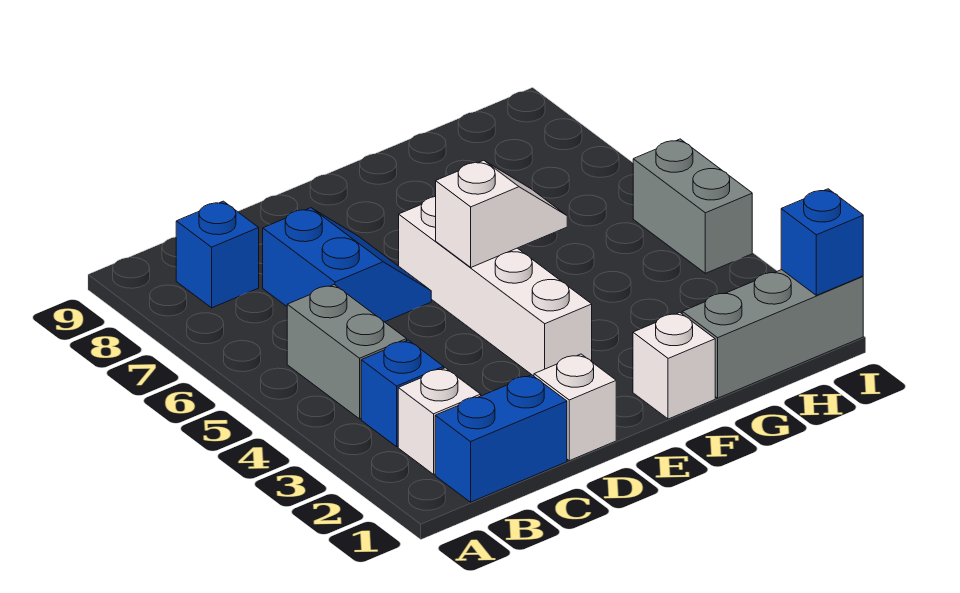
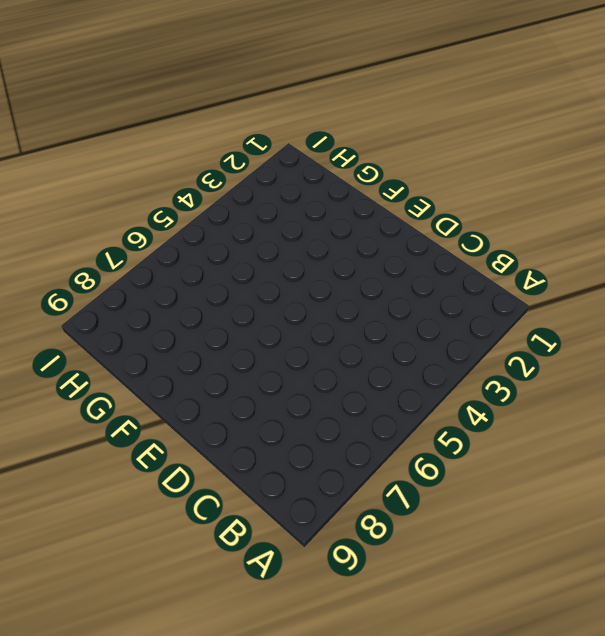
none -> blue 1x2 brick [435,375,567,502]
none -> white 1x1 brick [398,368,481,474]
none -> blue 1x1 brick [361,340,444,447]

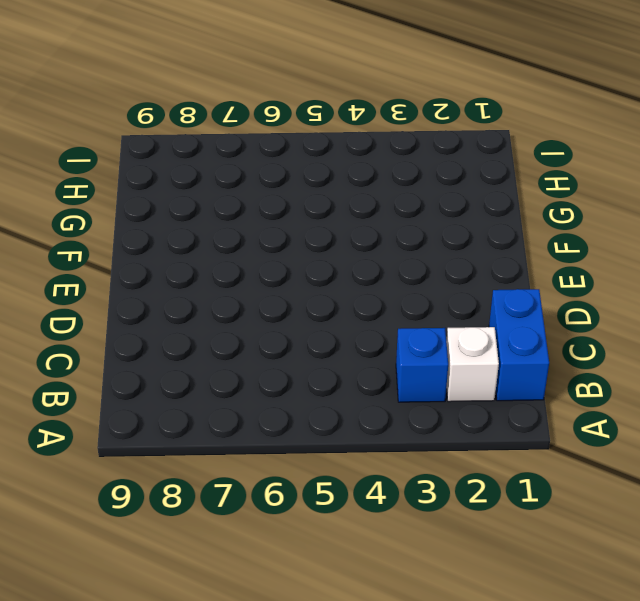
none -> grey 1x2 brick [287,285,407,419]
none -> blue 1x1 brick [176,201,259,308]
none -> blue 2x2 slope [263,208,431,322]

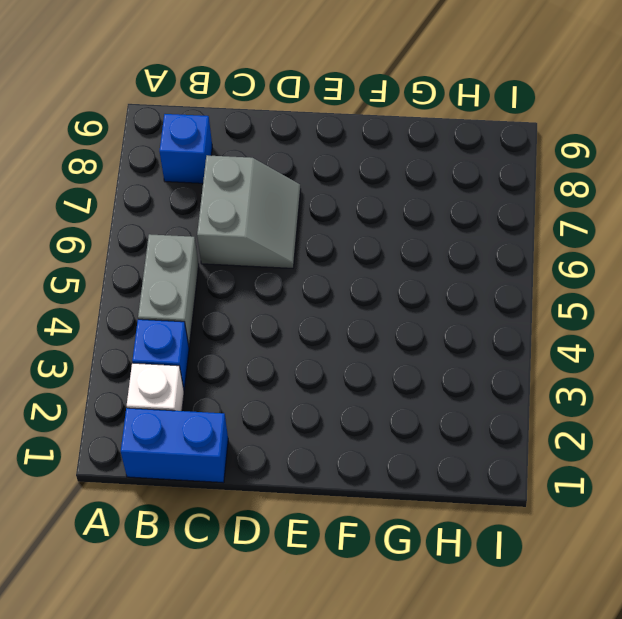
grey 2x2 slope [197,155,301,268] -> blue 2x2 slope [263,208,431,322]
none -> white 1x1 brick [534,354,616,461]
none -> white 1x4 brick [399,197,592,376]
none -> white 1x1 brick [633,313,715,419]

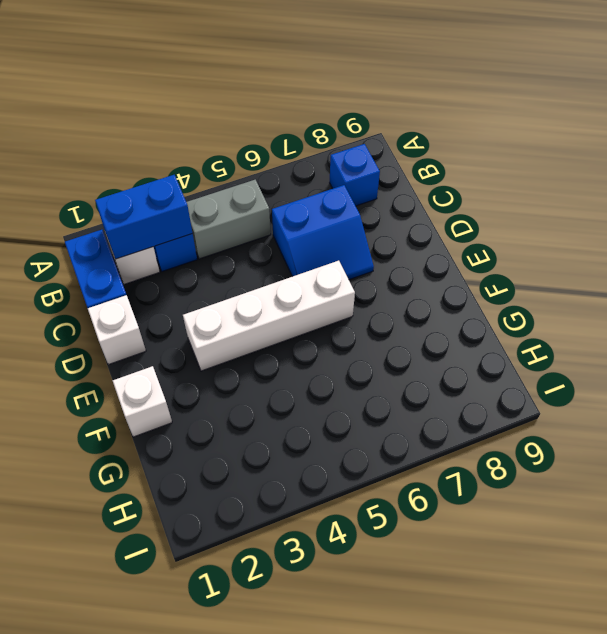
blue 1x2 brick [95,175,192,259] -> none
none -> grey 1x3 brick [682,270,863,398]
none -> grey 1x2 brick [633,139,752,273]
none -> white 1x2 slope [436,160,567,267]

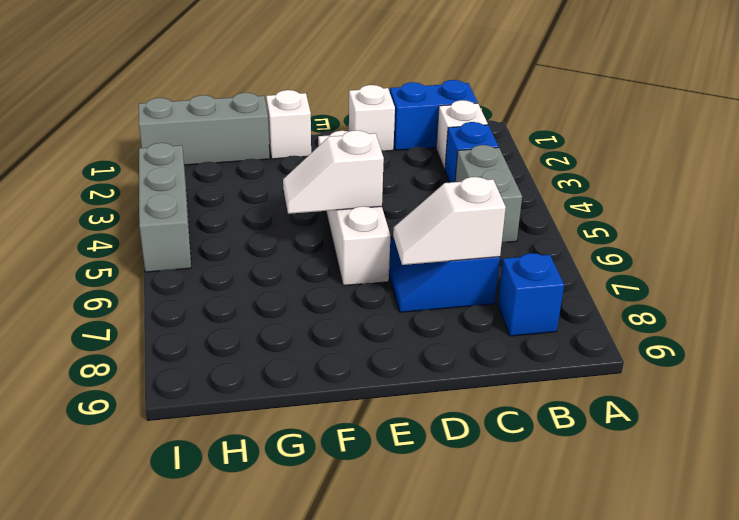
white 1x2 slope [393,177,506,265] -> none
grey 1x3 brick [139,143,191,272] -> grey 1x2 brick [633,139,752,273]
none -> blue 1x1 brick [781,189,863,295]

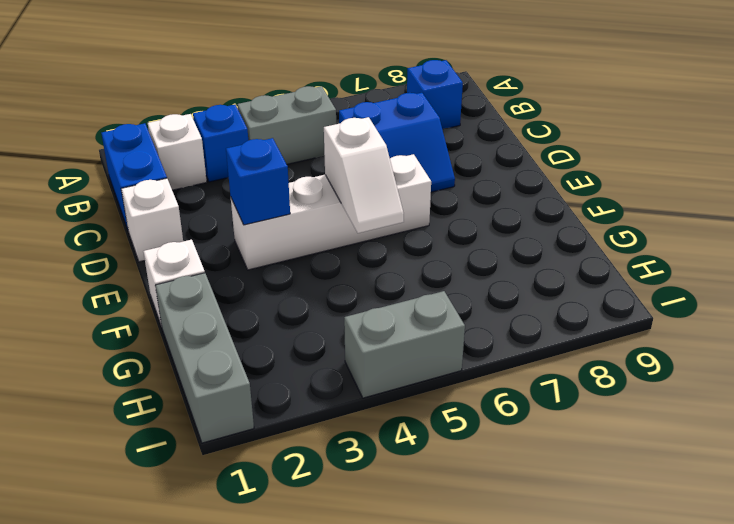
blue 1x1 brick [226,138,290,225] -> blue 1x1 brick moved to [781,189,863,295]

